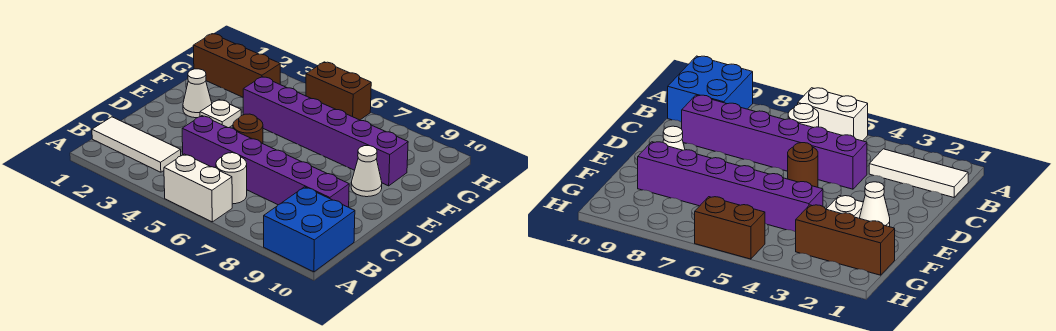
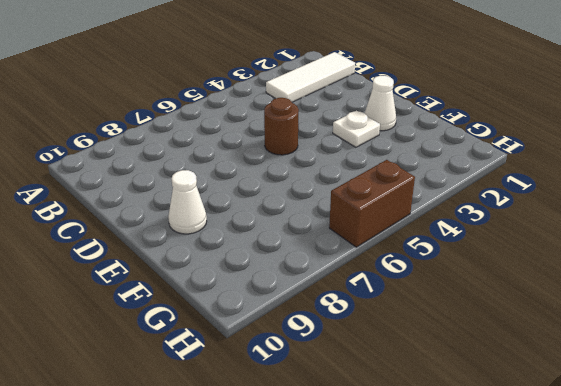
none -> white 1x2 brick [164,154,232,222]
none -> blue 2x2 brick [264,187,355,272]
none -> white 1x1 round brick [216,153,247,204]

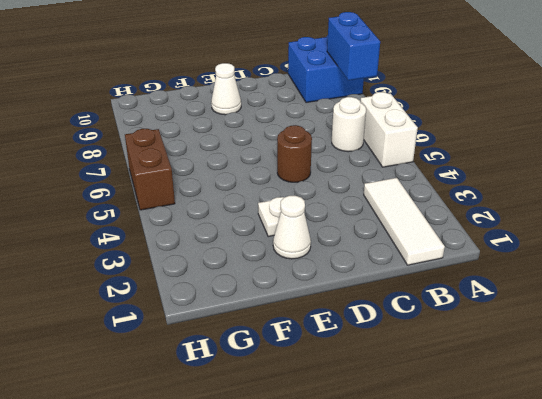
blue 1x2 brick [327,12,380,80] -> none
none -> purple 1x6 brick [182,116,349,207]
none -> purple 1x6 brick [243,77,408,186]
none -> brown 1x3 brick [193,34,280,97]

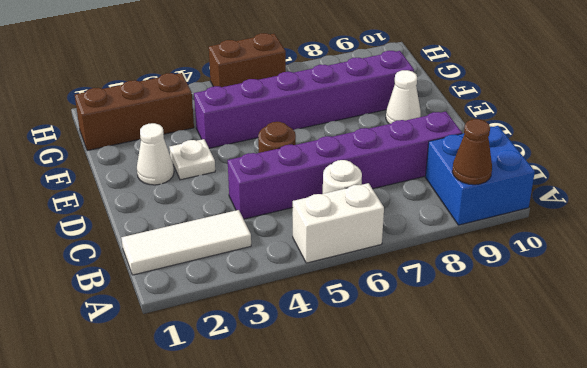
brown 1x1 cone [452,119,492,185] -> none

